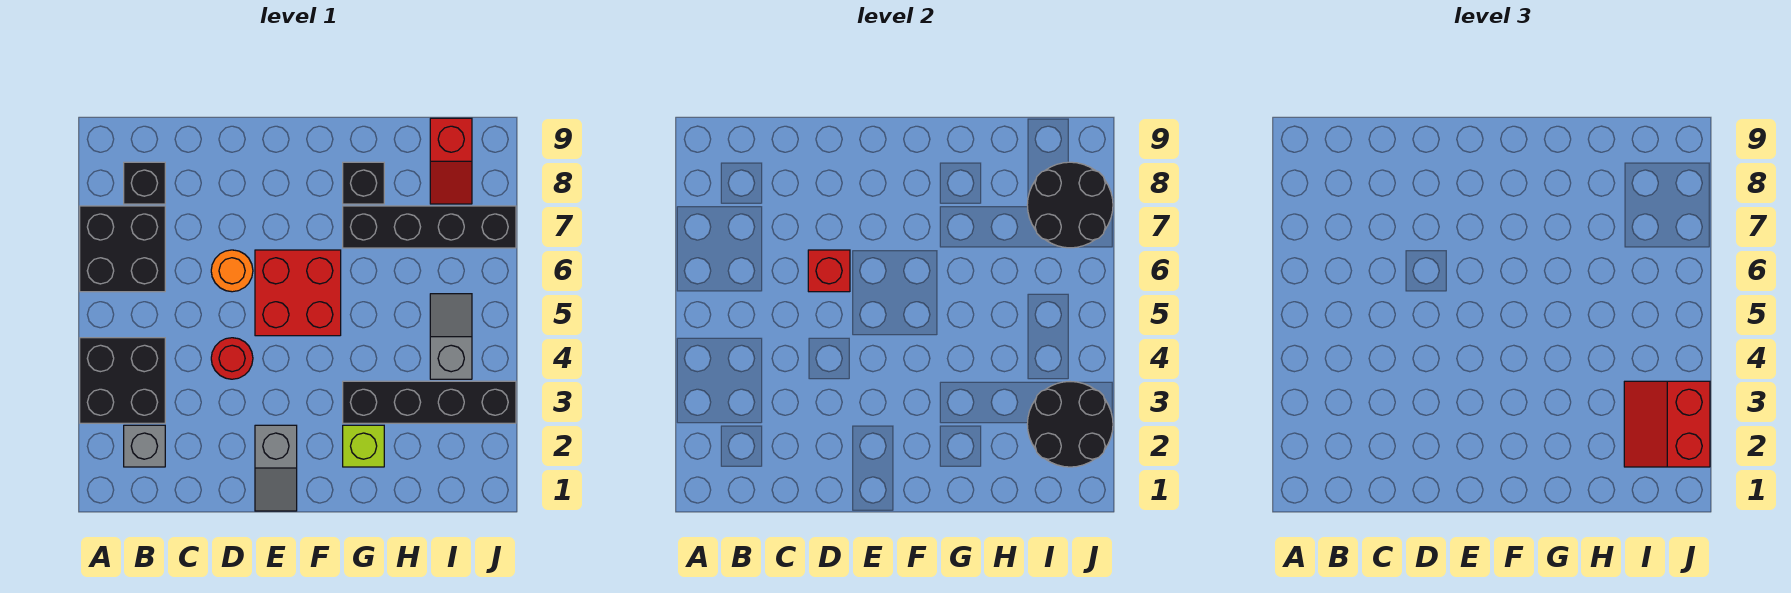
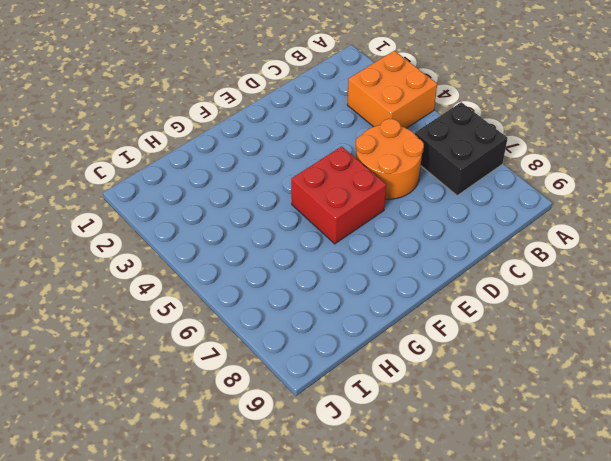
orange 2x2 brick [348,51,437,128] -> black 2x2 brick [80,338,165,423]
orange 2x2 round brick [356,119,424,199] -> orange 1x1 round brick [211,250,253,292]
none -> grey 1x1 brick [124,425,165,467]
none -> black 1x1 brick [124,162,165,204]
none -> red 1x1 round brick [211,338,253,379]

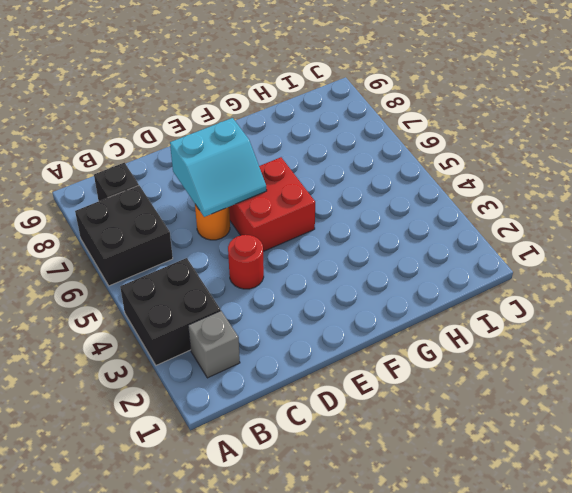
cyan 2x2 slope [170,118,267,217] -> red 1x1 brick [808,250,850,292]
none -> grey 1x2 slope [255,425,297,511]
none -> lime 1x1 brick [343,425,384,467]
none -> black 1x4 brick [343,381,516,423]

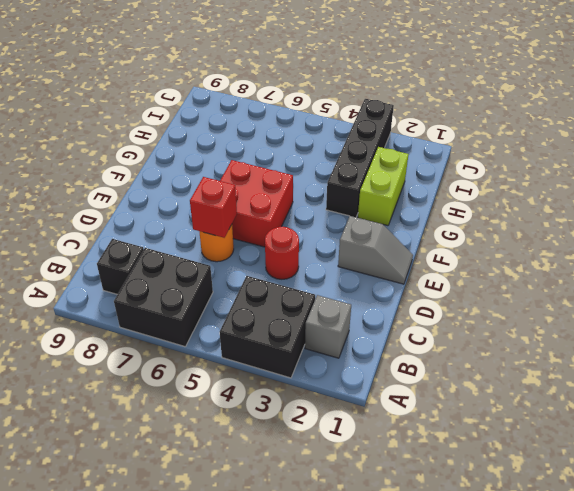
lime 1x2 brick [358,147,409,226] -> lime 1x1 brick [343,425,384,467]
none -> black 1x4 brick [343,206,516,248]
none -> black 1x1 brick [343,162,384,204]
none -> grey 1x2 slope [430,294,472,379]

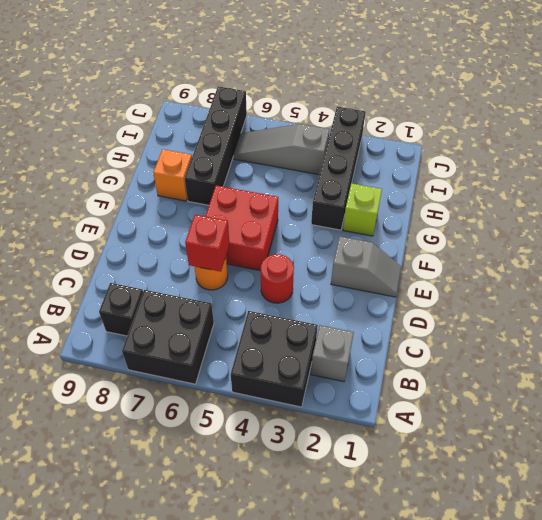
orange 1x1 brick [153,149,192,201] -> black 1x1 brick [343,162,384,204]
grey 1x3 slope [234,124,330,175] -> grey 1x2 slope [430,294,472,379]
none -> red 1x2 slope [430,118,472,204]
none -> black 2x2 round brick [1027,382,1113,467]
none -> black 2x2 round brick [1027,162,1113,248]

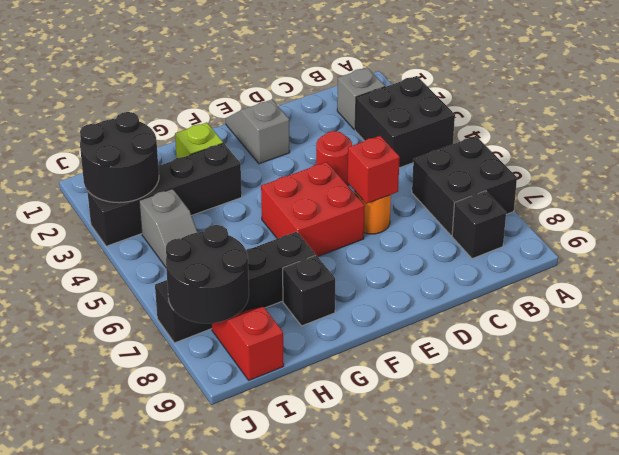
none -> red 2x2 slope [1624,381,1710,467]

